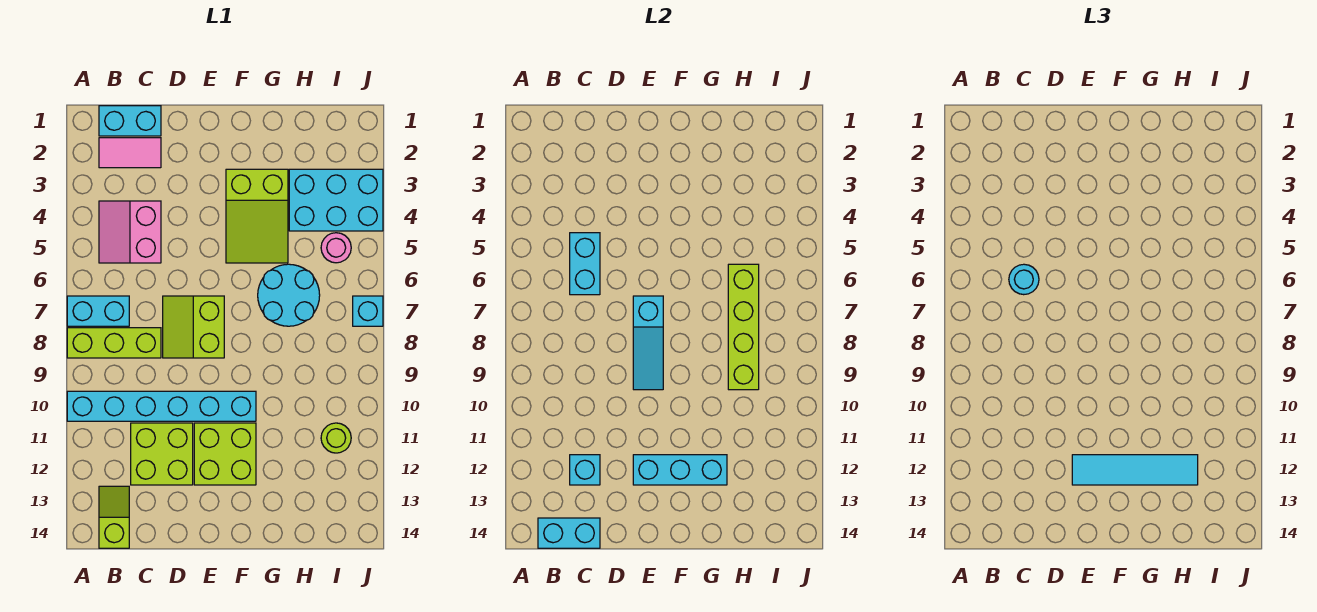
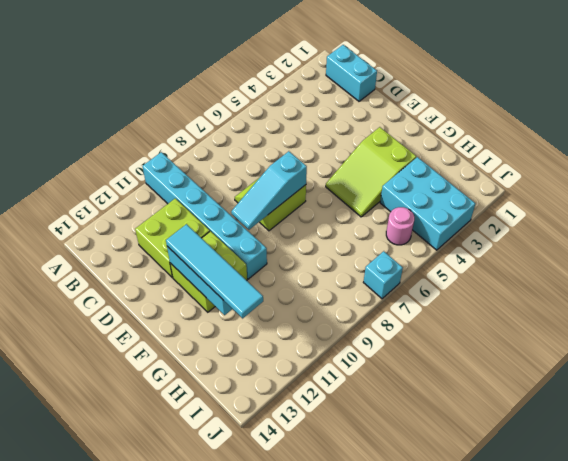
none -> cyan 1x2 brick [67,296,129,326]
none -> lime 1x3 brick [67,328,161,358]
none -> pink 1x2 tile [99,138,161,168]

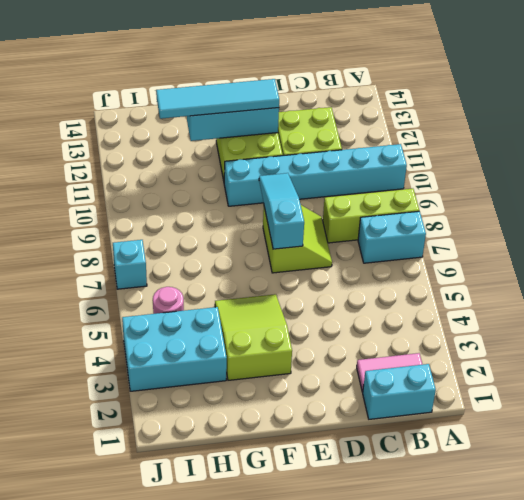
none -> pink 2x2 slope [99,201,161,263]
none -> lime 1x2 slope [99,486,129,548]
none -> cyan 2x2 round brick [258,264,320,326]

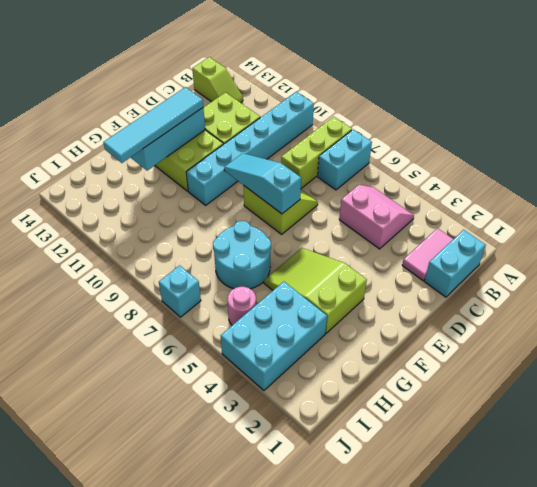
none -> lime 1x1 round brick [321,423,351,453]
none -> cyan 1x2 brick [538,518,600,548]
none -> cyan 1x2 brick [570,233,600,295]

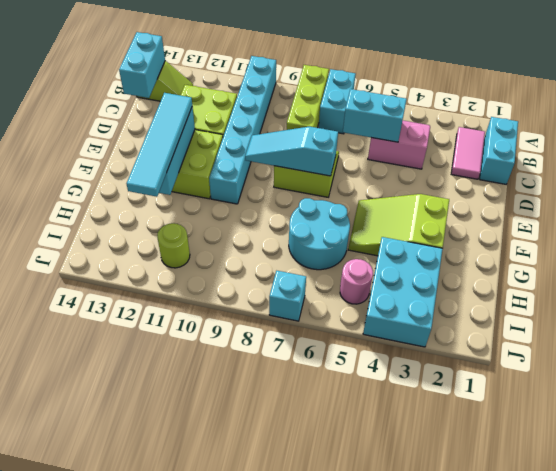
none -> cyan 1x1 brick [570,455,600,485]
none -> lime 1x4 brick [728,264,759,390]
none -> cyan 1x1 round brick [1009,264,1039,295]

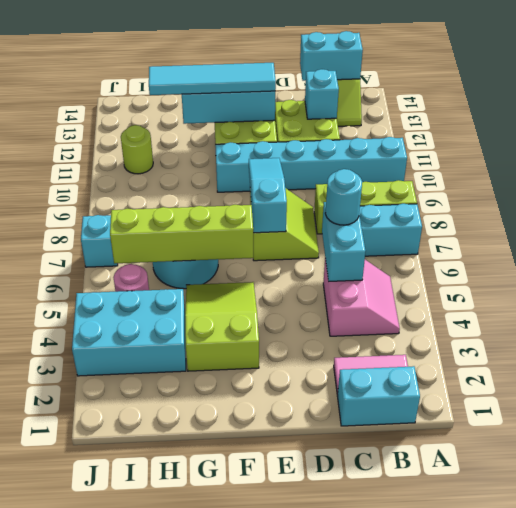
lime 1x4 brick [110,205,253,264] -> lime 1x4 brick turned to [728,264,759,390]

